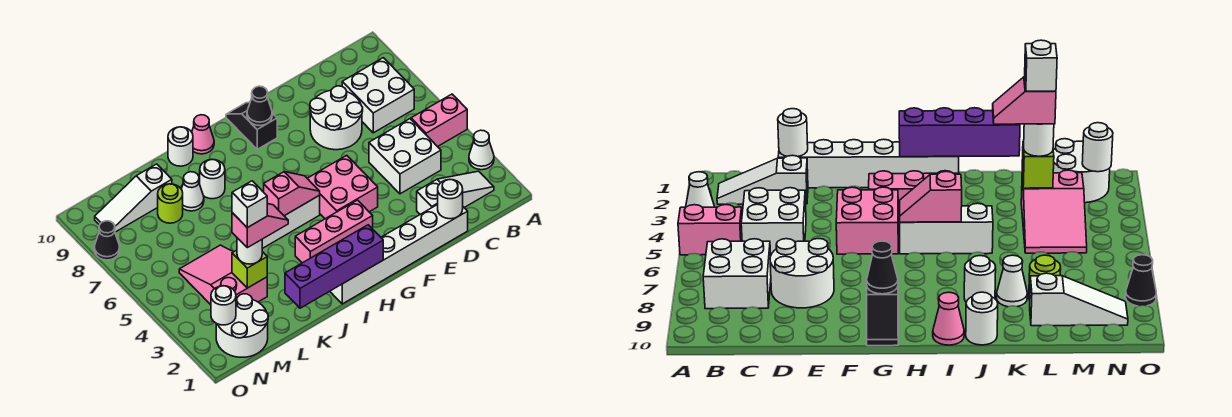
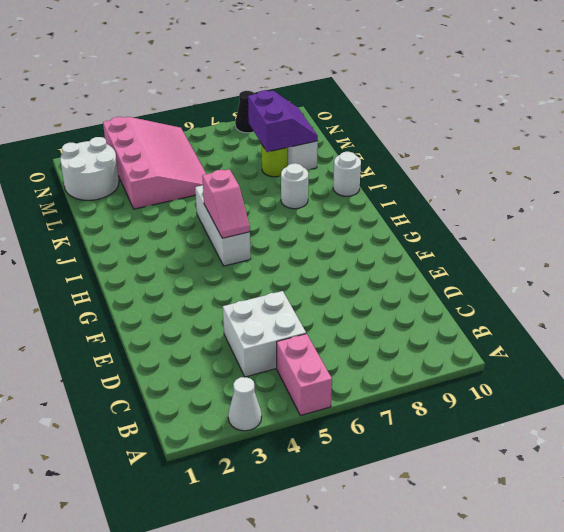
pink 3x4 slope [103,117,206,209] -> pink 2x3 slope [179,245,267,305]
purple 2x2 slope [248,90,318,152] -> none
none -> white 1x3 slope [417,171,494,214]
none -> white 2x2 brick [342,58,414,133]
none -> white 1x6 brick [330,204,468,304]

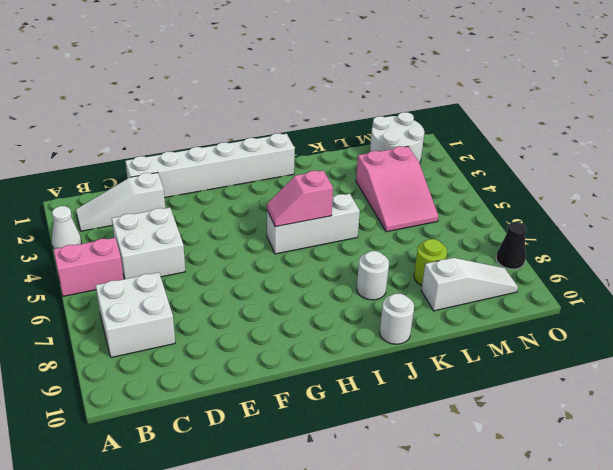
none -> white 2x2 round brick [310,86,363,150]
none -> pink 2x2 brick [307,155,378,219]
none -> pink 1x3 brick [295,200,373,263]

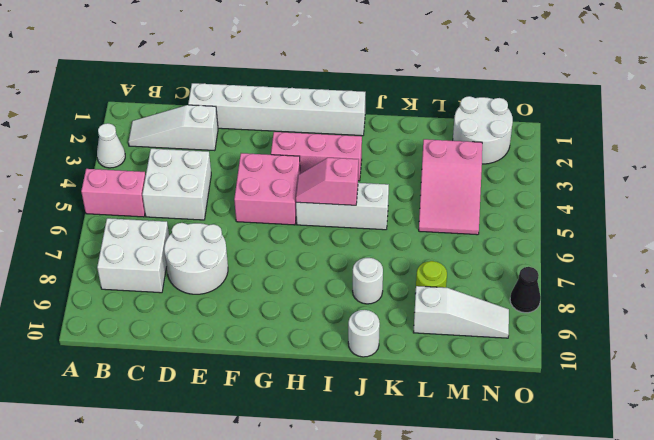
none -> black 1x2 slope [226,102,277,149]
none -> pink 1x1 cone [192,115,214,154]
none -> white 1x1 cone [181,172,204,211]

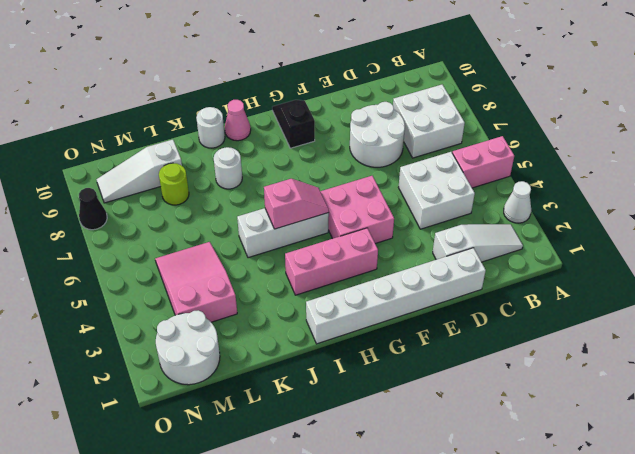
none -> white 1x1 cone [181,172,204,211]
none -> white 1x1 round brick [438,180,463,219]
none -> black 1x1 cone [247,86,272,126]

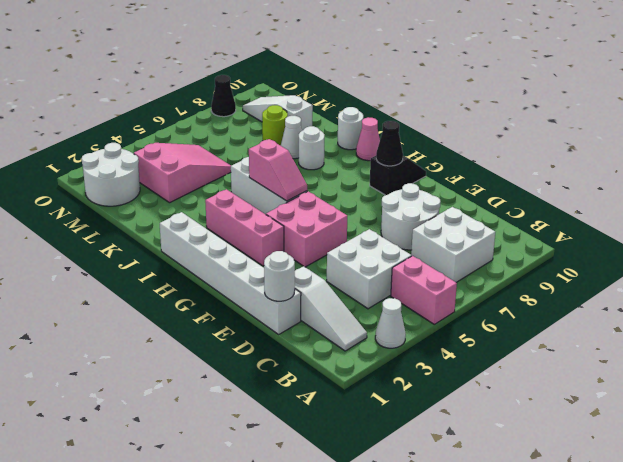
none -> purple 1x4 brick [285,225,383,308]
none -> lime 1x1 brick [232,250,267,288]
none -> white 1x1 round brick [211,286,236,325]

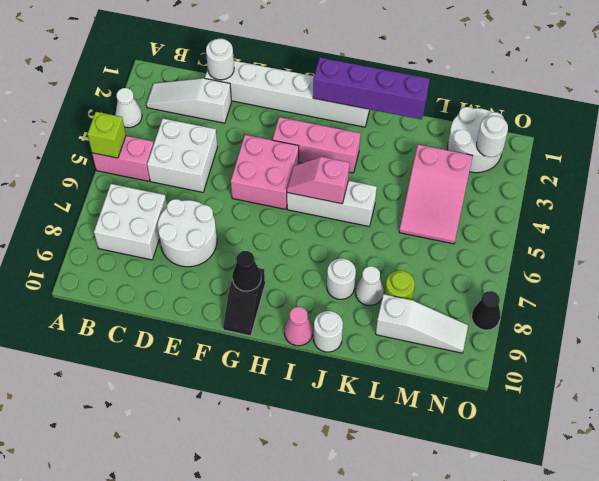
lime 1x1 brick [87,112,126,158] -> lime 1x1 brick moved to [232,250,267,288]
none -> white 1x1 round brick [237,238,262,264]
none -> pink 1x2 slope [232,204,288,248]
none -> white 1x1 brick [232,181,267,228]

